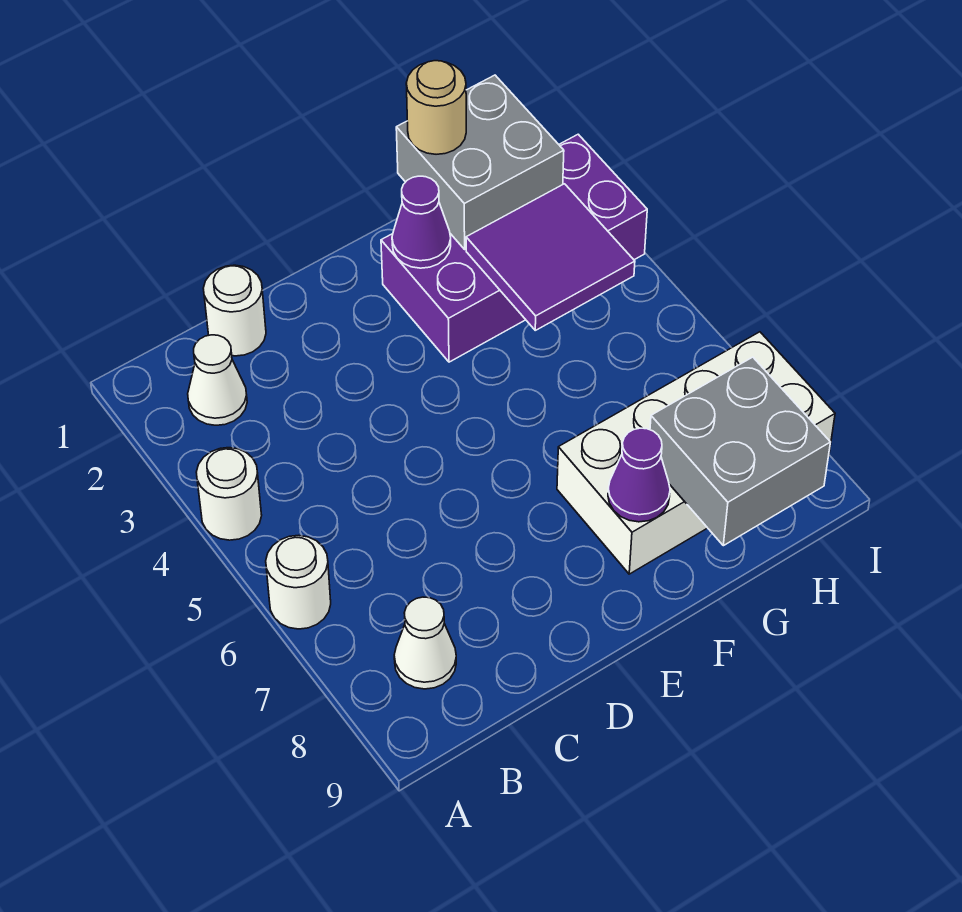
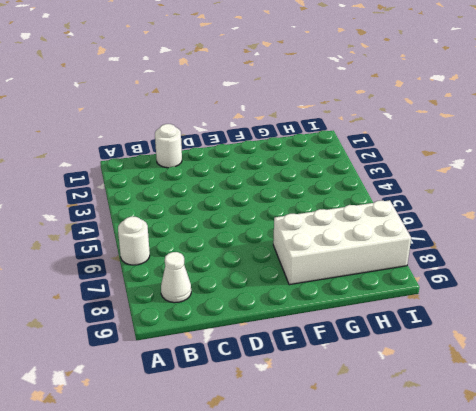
none -> white 1x1 round brick [196,448,262,540]
none -> white 1x1 cone [188,335,247,425]
none -> purple 2x4 brick [381,134,647,362]

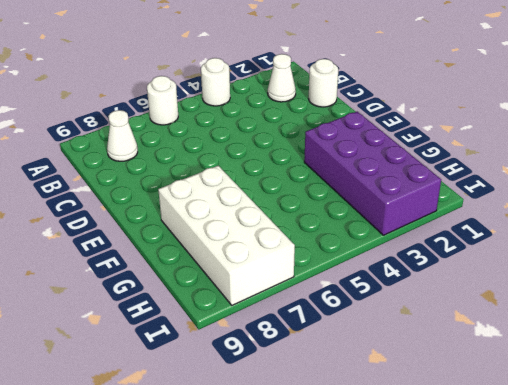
none -> purple 1x1 cone [392,176,451,268]
none -> purple 1x1 cone [608,428,670,522]
none -> grey 2x2 brick [396,75,564,249]

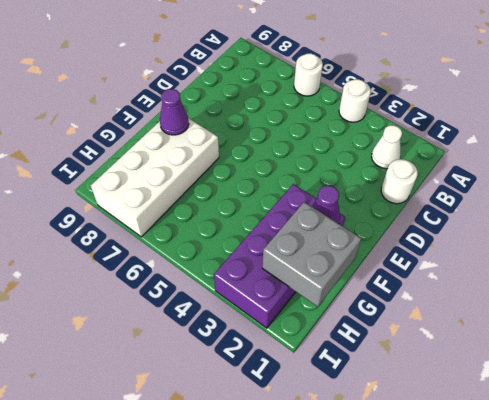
none -> white 1x1 cone [394,597,456,689]
none -> purple 2x2 tile [466,184,635,330]
none -> grey 2x2 brick [650,357,830,546]

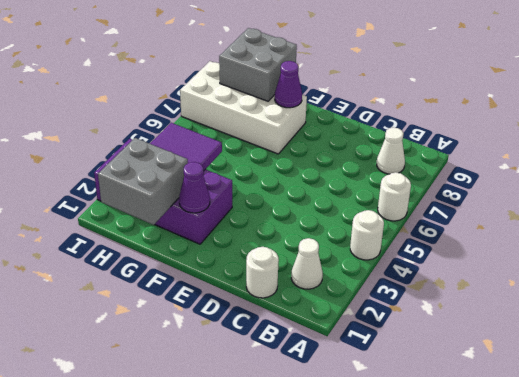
none -> tan 1x1 round brick [406,61,466,154]

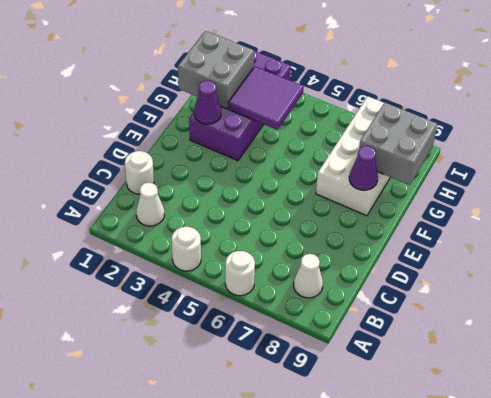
none -> tan 1x1 round brick [406,61,466,154]

